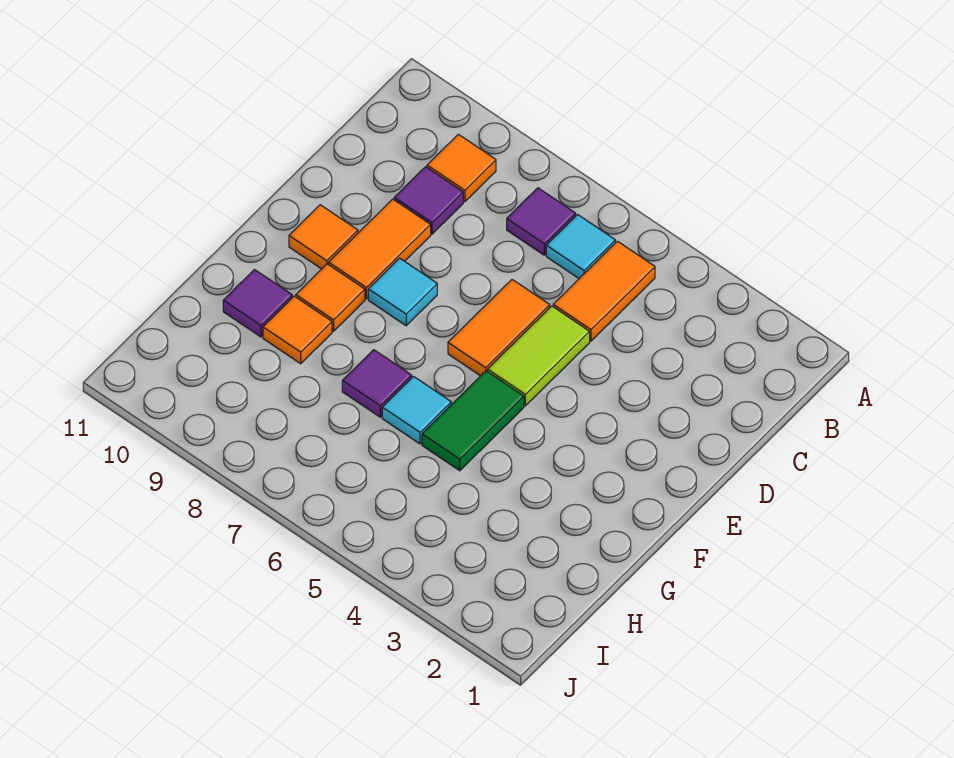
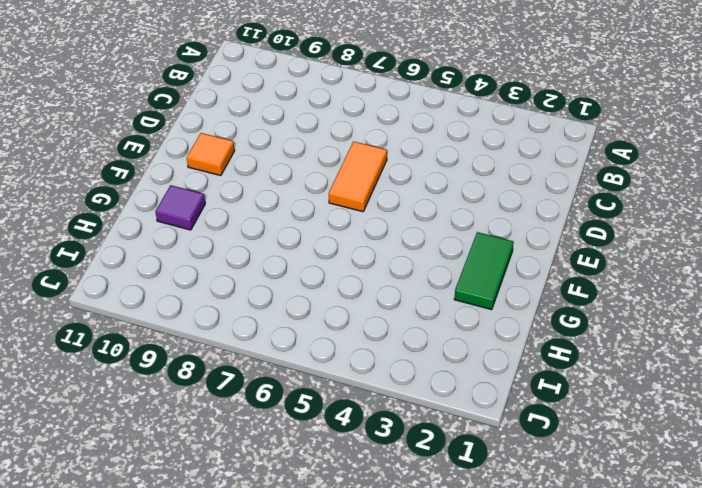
green 1x2 tile [454,232,514,310] -> green 1x2 tile moved to [422,371,524,471]
none -> orange 1x2 tile [553,241,655,341]
none -> cyan 1x1 tile [546,215,615,278]
none -> purple 1x1 tile [507,188,576,255]

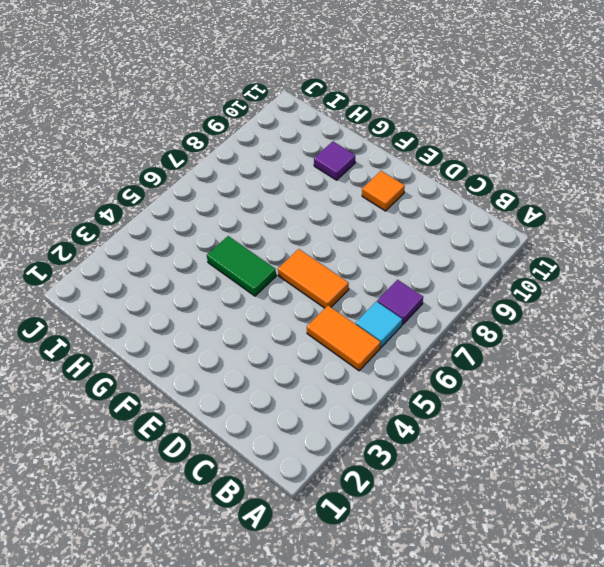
none -> orange 1x1 tile [427,134,496,202]
none -> purple 1x1 tile [394,167,463,234]
none -> lime 1x2 tile [488,306,590,406]

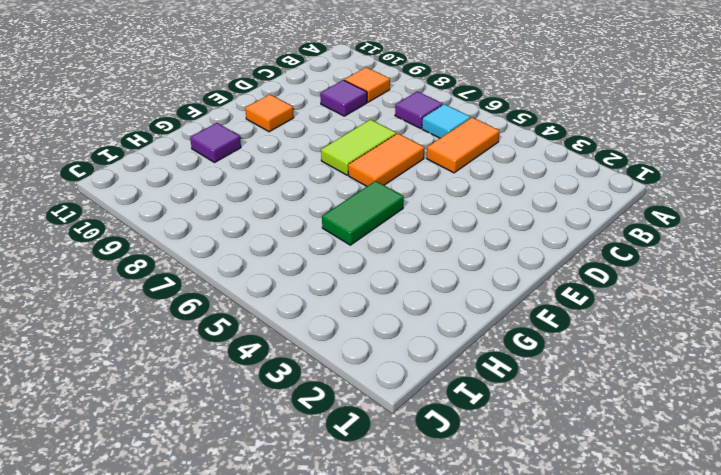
lime 1x2 tile [321,120,396,175] -> lime 1x2 tile moved to [488,306,590,406]
none -> orange 1x2 tile [329,199,431,299]
none -> cyan 1x1 tile [368,258,437,326]
none -> orange 1x1 tile [296,264,365,331]

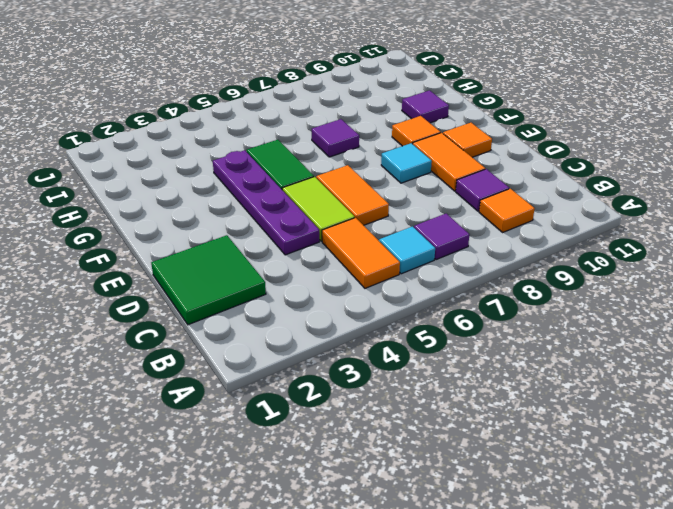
green 2x2 tile [151,235,266,325] -> none
purple 1x4 plate [213,150,319,255] -> none
none -> cyan 1x1 tile [382,377,451,444]
none -> orange 1x1 tile [263,296,332,364]

